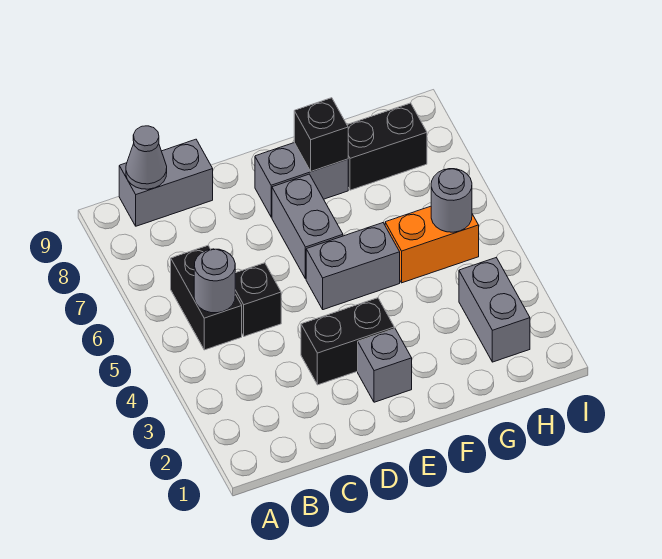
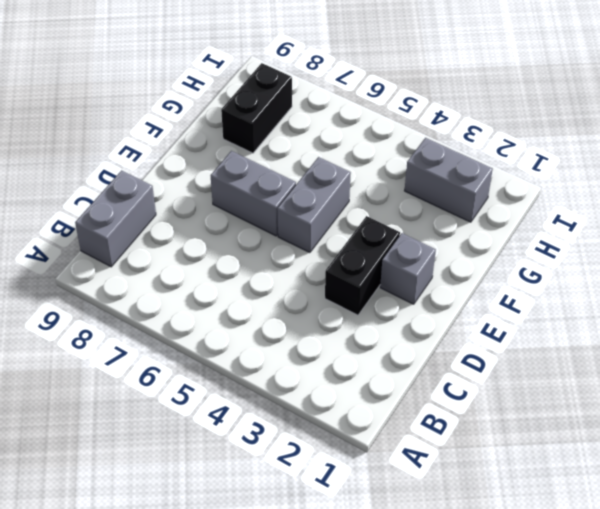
none -> black 1x2 brick [171,246,242,350]
none -> black 1x1 brick [235,263,281,336]
none -> grey 1x2 brick [255,143,348,217]

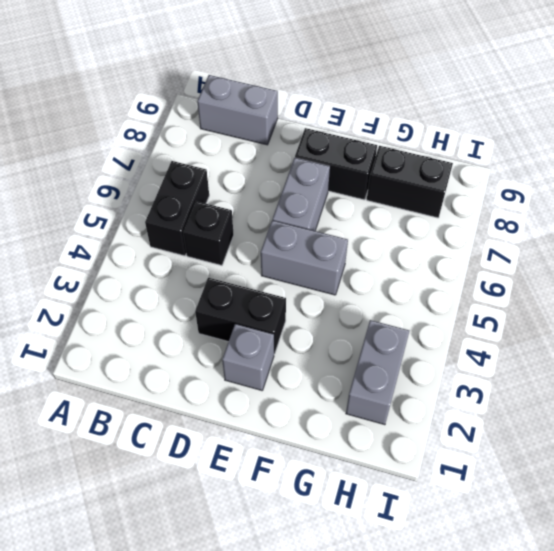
black 1x2 brick [295,128,377,200] -> grey 1x2 brick [255,143,348,217]
none -> orange 1x2 brick [385,206,479,283]
none -> grey 1x1 round brick [194,249,235,313]
none -> grey 1x1 cone [126,126,167,189]

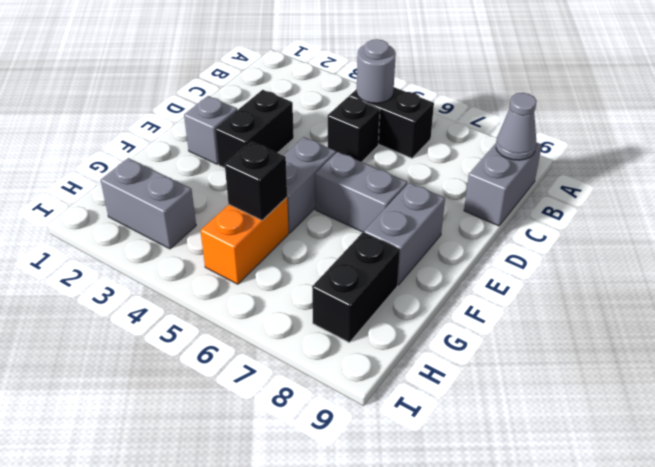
black 1x1 brick [225,141,287,220] -> black 1x1 brick moved to [294,98,348,171]
none -> grey 1x1 round brick [431,169,472,232]

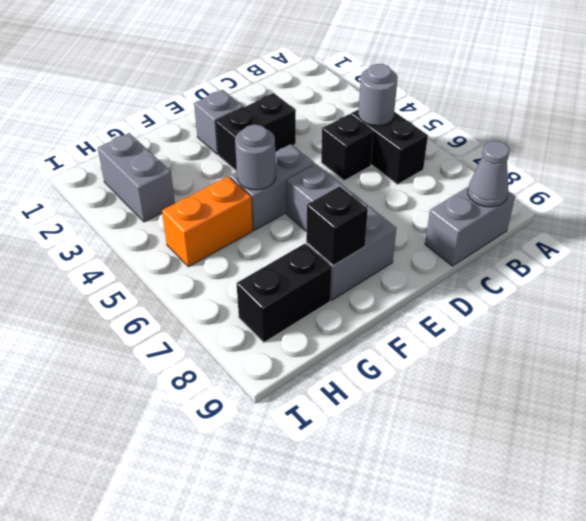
grey 1x1 round brick [235,125,276,190] -> grey 1x1 round brick moved to [431,169,472,232]

